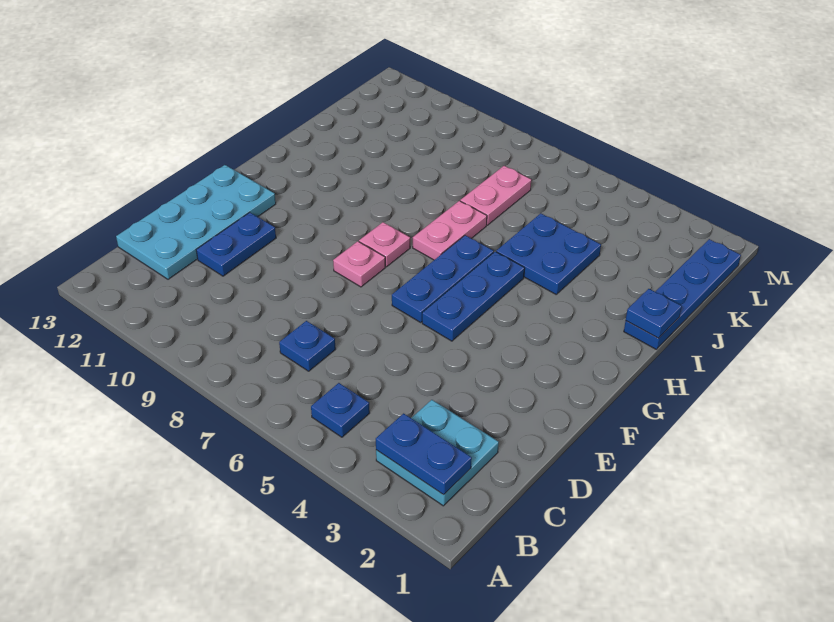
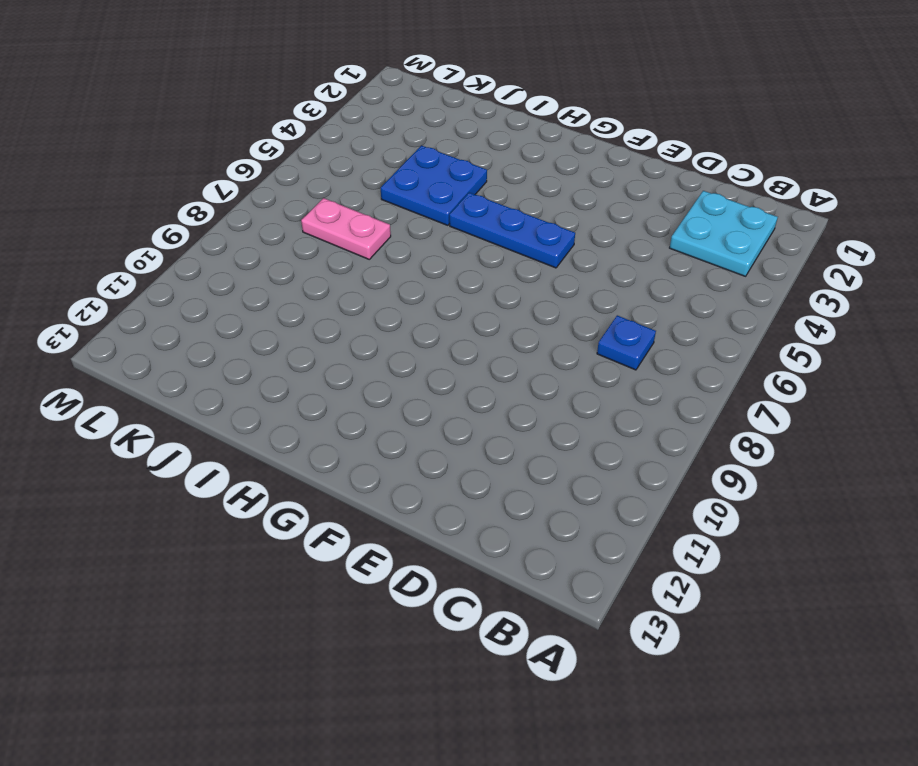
none -> blue 1x1 plate [311,383,370,437]
none -> cyan 2x4 plate [116,165,276,279]
none -> blue 1x2 plate [196,212,276,276]

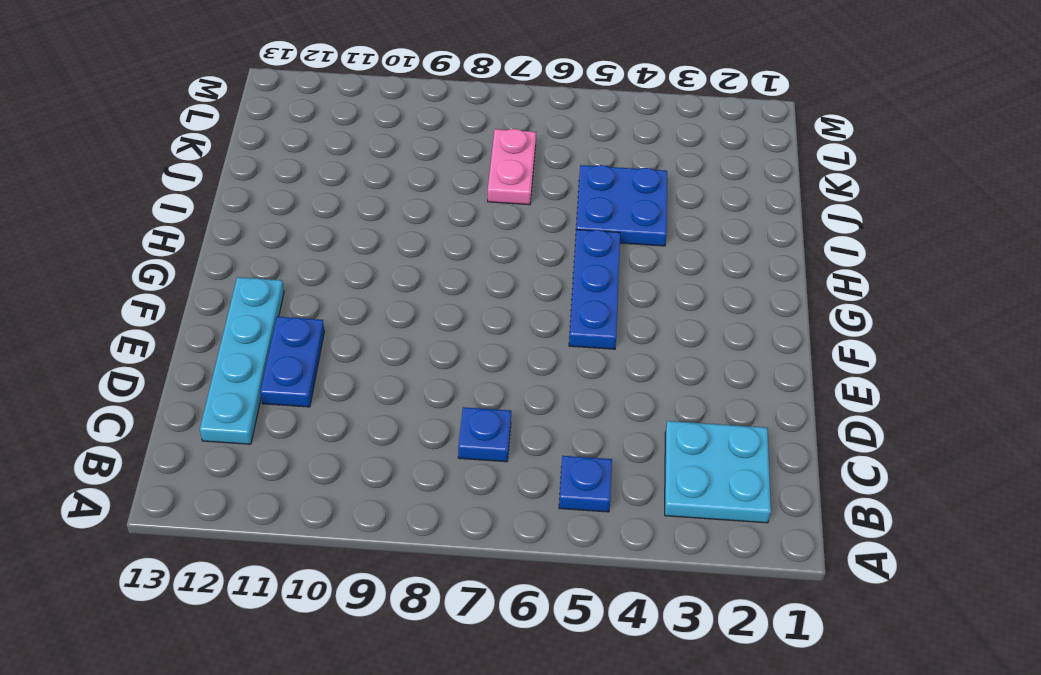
cyan 1x4 plate [200,277,284,444] -> cyan 2x4 plate [116,165,276,279]
none -> blue 1x3 plate [392,235,494,322]
none -> pink 1x1 plate [333,241,385,287]
none -> pink 1x1 plate [359,222,410,267]

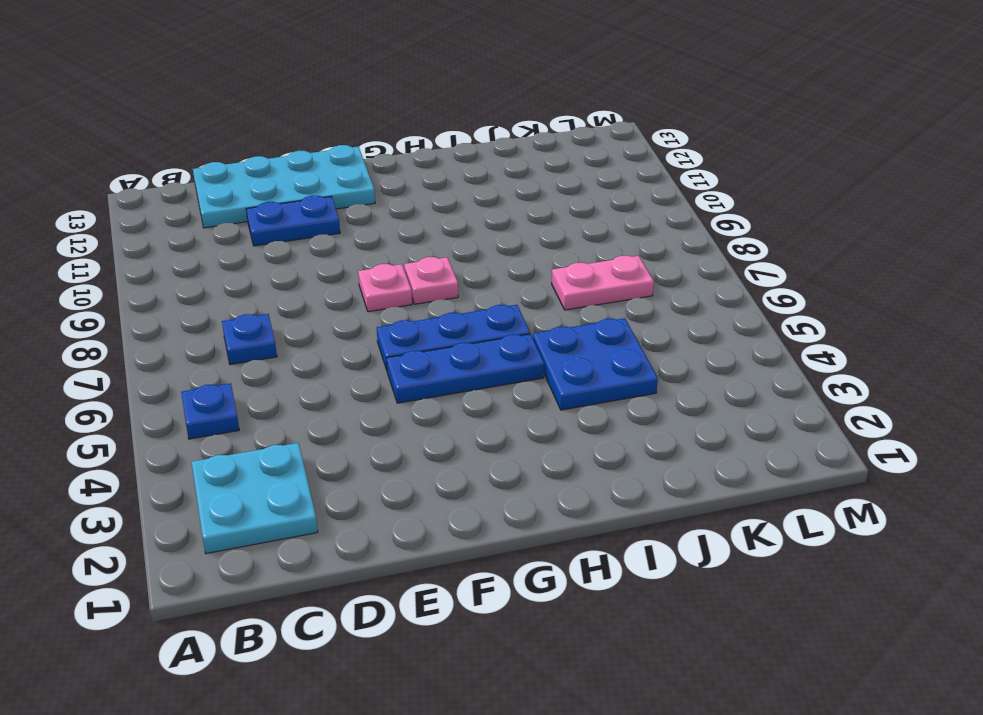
none -> pink 1x2 plate [413,201,487,260]
none -> blue 1x4 plate [624,239,741,349]
none -> blue 1x2 plate [376,413,472,495]

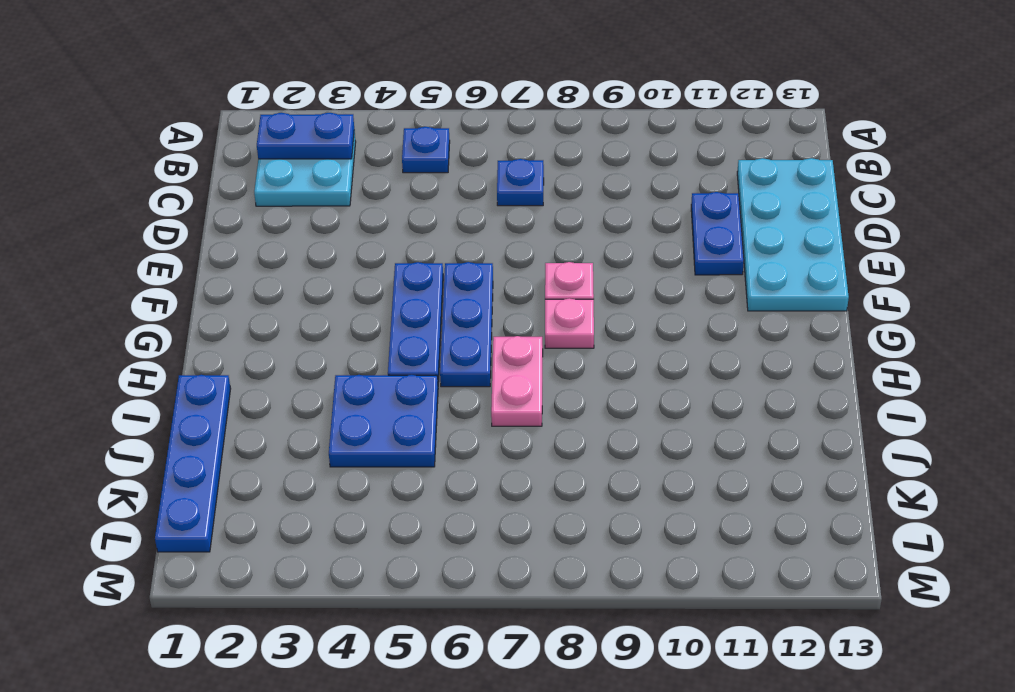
none -> pink 1x2 plate [460,166,531,225]
none -> blue 1x1 plate [626,289,682,338]

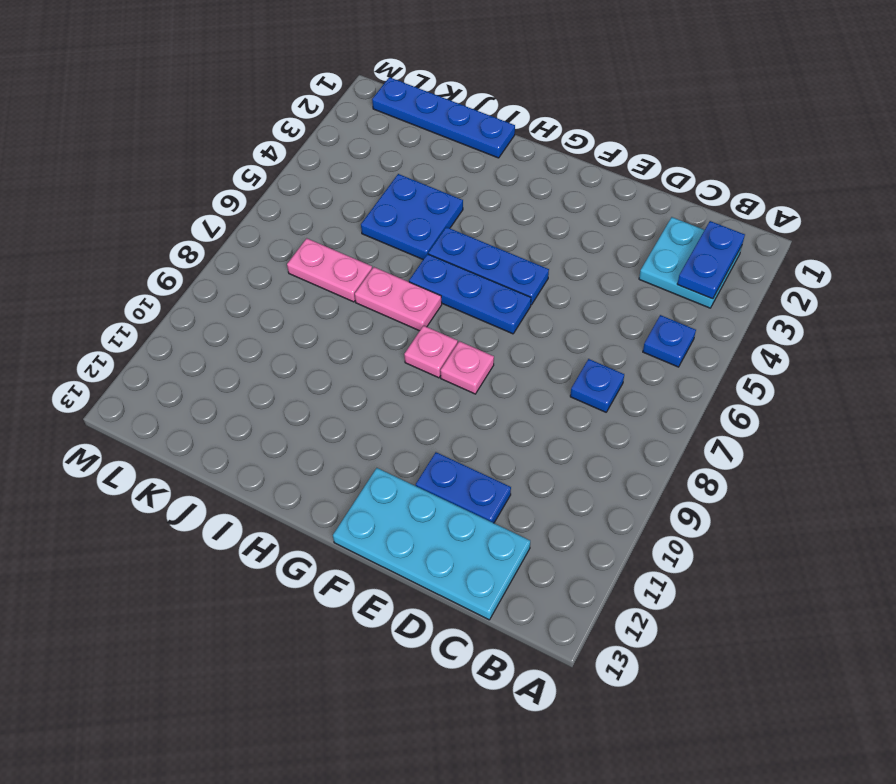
none -> blue 1x1 plate [626,289,682,338]

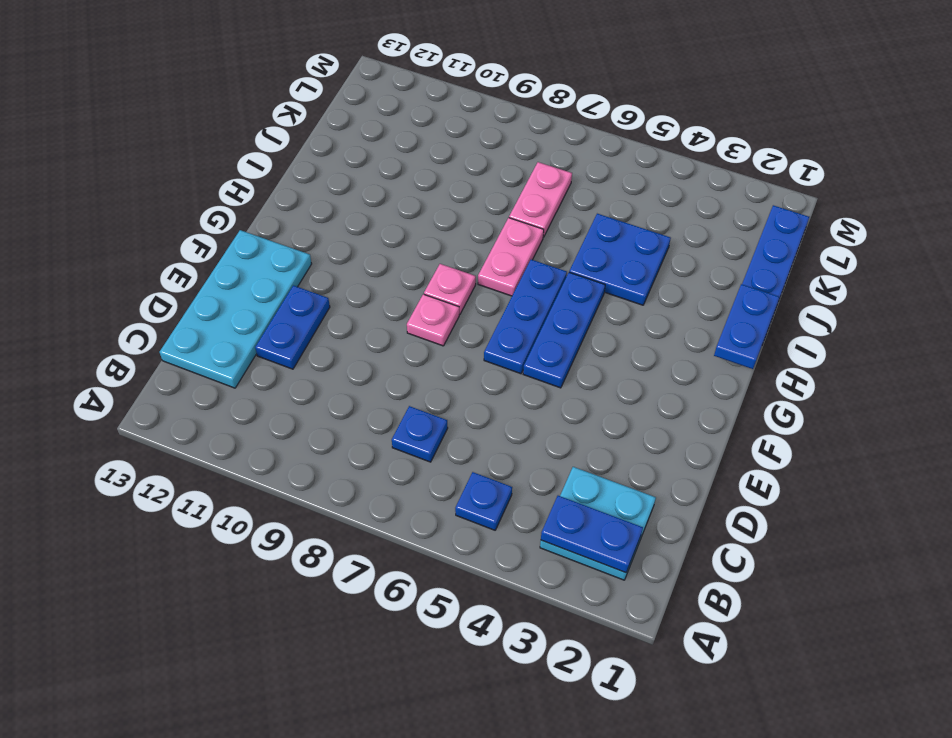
blue 1x2 plate [714,284,779,369] -> blue 1x1 plate [626,289,682,338]

